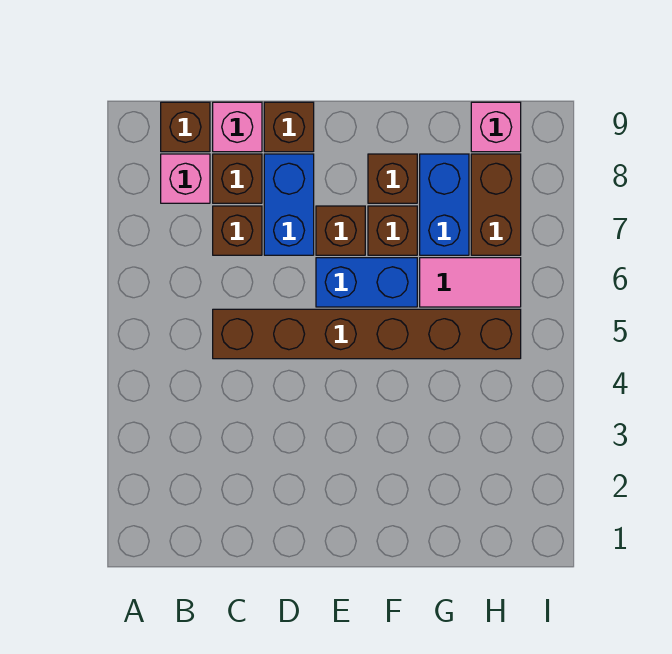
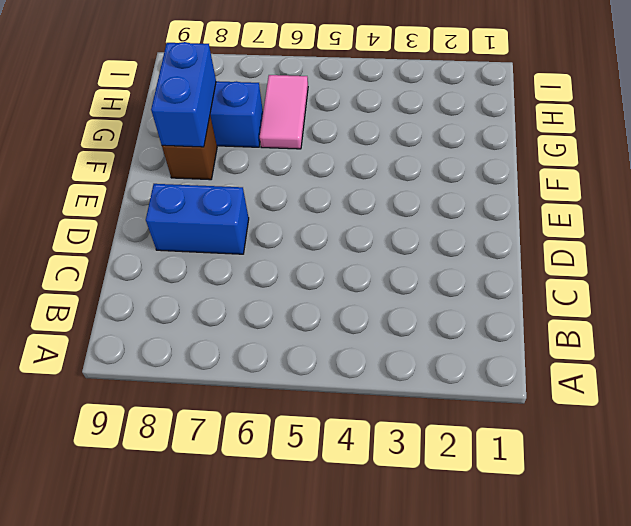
blue 1x2 brick [151,42,216,147] -> blue 1x2 brick moved to [316,258,417,307]
none -> pink 1x1 brick [161,154,210,203]
none -> brown 1x1 brick [161,102,210,152]
none -> brown 1x6 brick [213,309,521,359]

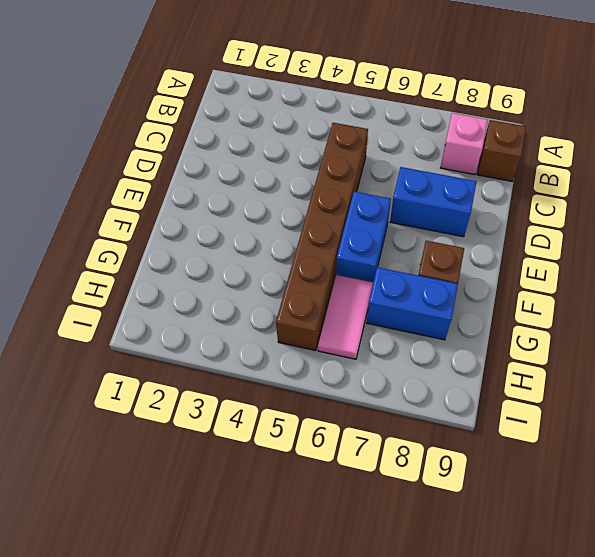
none -> brown 1x1 brick [213,206,262,255]
none -> brown 1x1 brick [213,154,262,203]
none -> pink 1x1 brick [213,102,262,152]

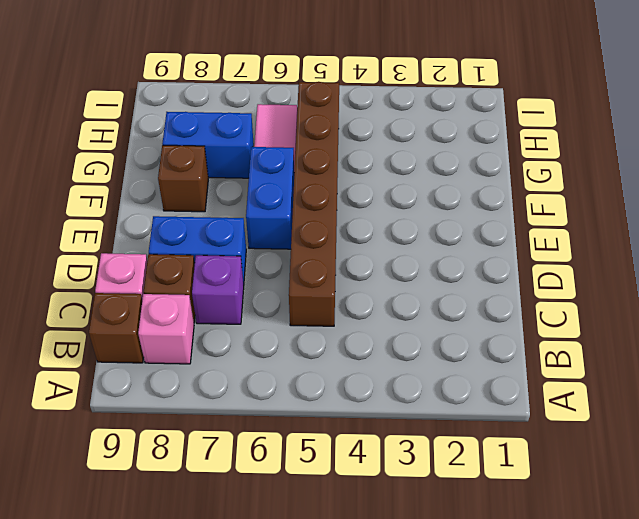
purple 1x1 brick [192,255,244,324] -> brown 1x1 brick [213,206,262,255]
none -> brown 1x1 brick [264,102,314,152]
none -> brown 1x1 brick [316,206,365,255]
none -> brown 1x1 brick [368,206,417,255]

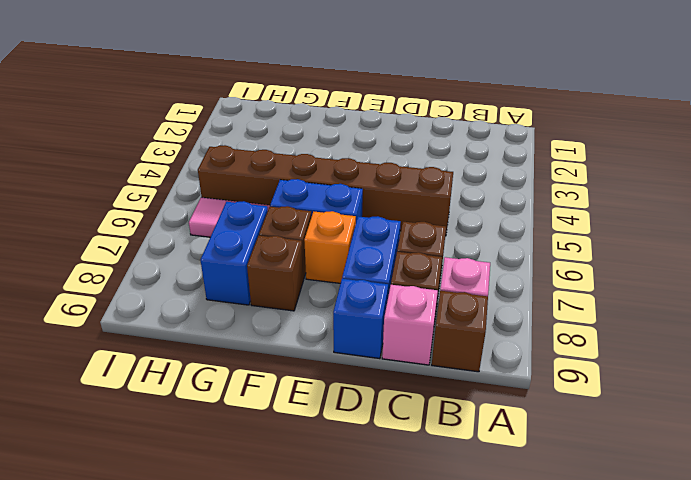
blue 1x1 brick [333,279,388,359] -> brown 1x1 brick [264,102,314,152]
orange 1x1 brick [304,211,356,283] -> brown 1x1 brick [316,206,365,255]
none -> brown 1x2 brick [471,154,521,255]
none -> pink 1x1 brick [471,102,521,152]

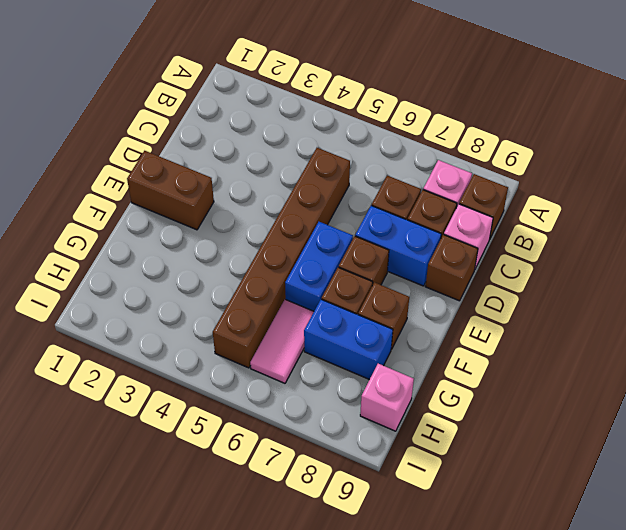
brown 1x2 brick [127,151,214,230] -> brown 1x2 brick moved to [471,154,521,255]

